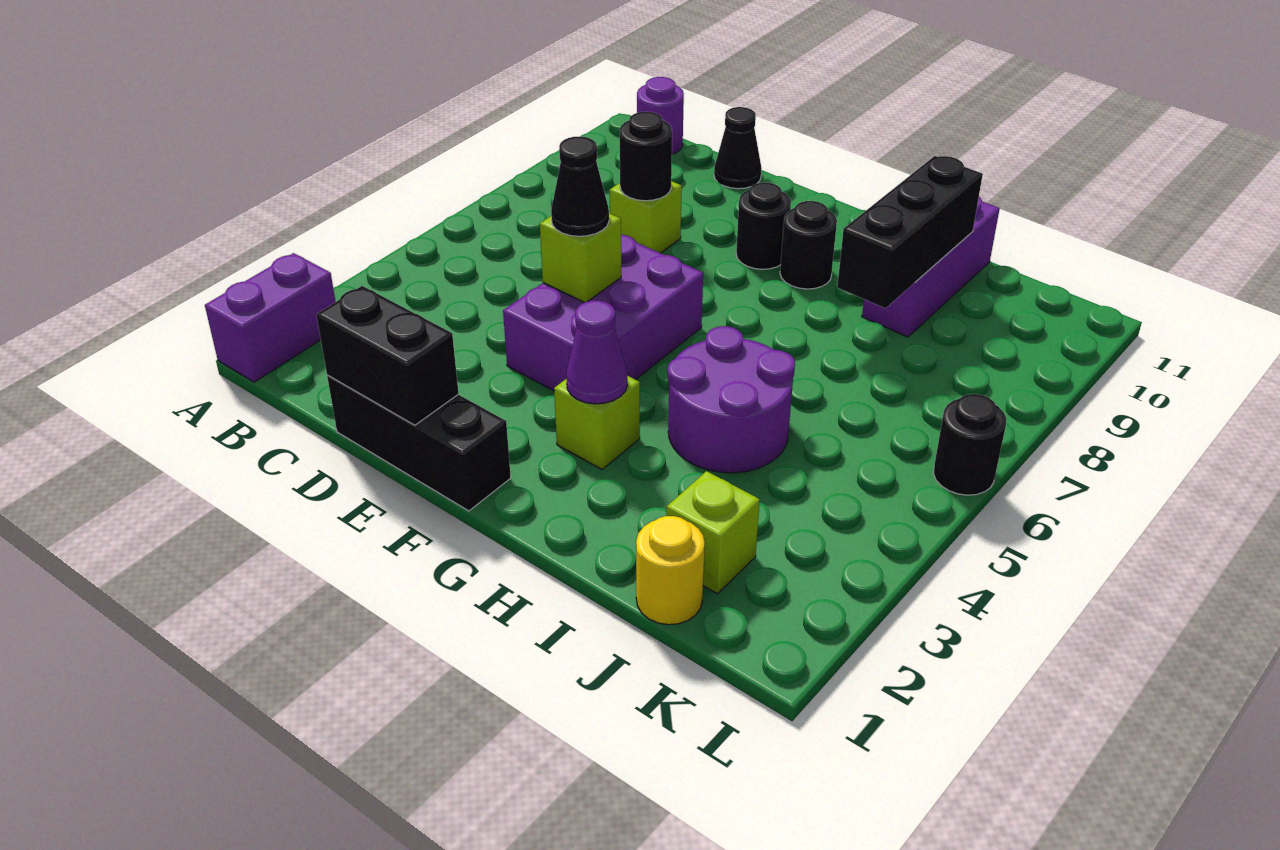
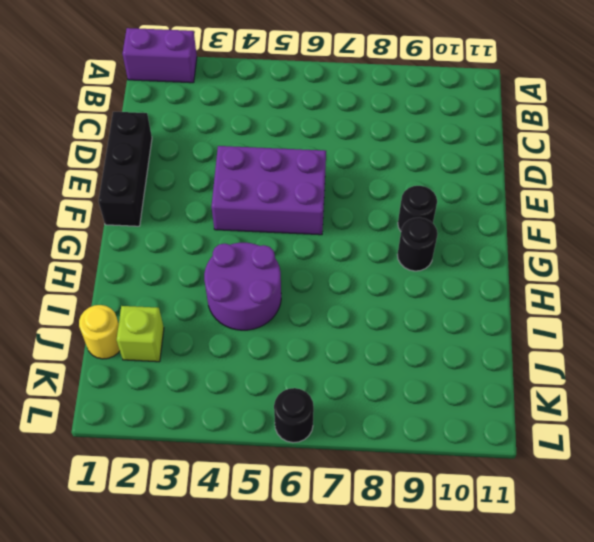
none -> purple 1x1 round brick [637,77,684,154]
none -> lime 1x1 brick [610,181,682,253]
none -> black 1x1 cone [714,107,762,189]

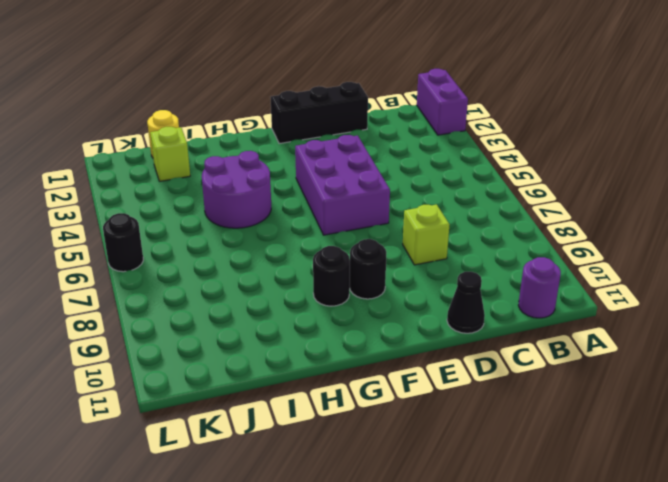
none -> lime 1x1 brick [554,376,640,469]
none -> purple 1x3 brick [862,197,1000,337]
none -> black 1x2 brick [316,286,459,425]

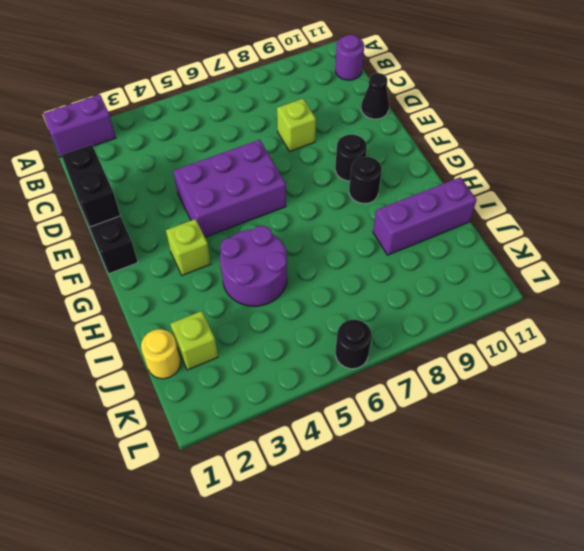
none -> black 1x1 round brick [620,112,672,201]
none -> lime 1x1 brick [540,213,621,303]
none -> purple 1x1 cone [566,301,627,404]

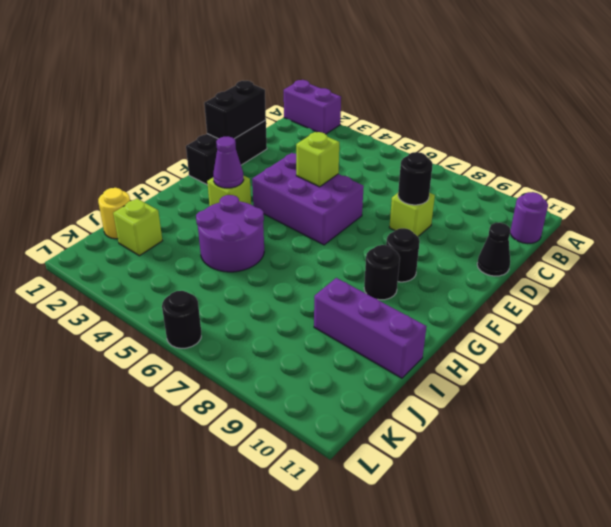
none -> black 1x3 brick [837,156,983,308]
none -> black 1x1 cone [551,137,609,236]

